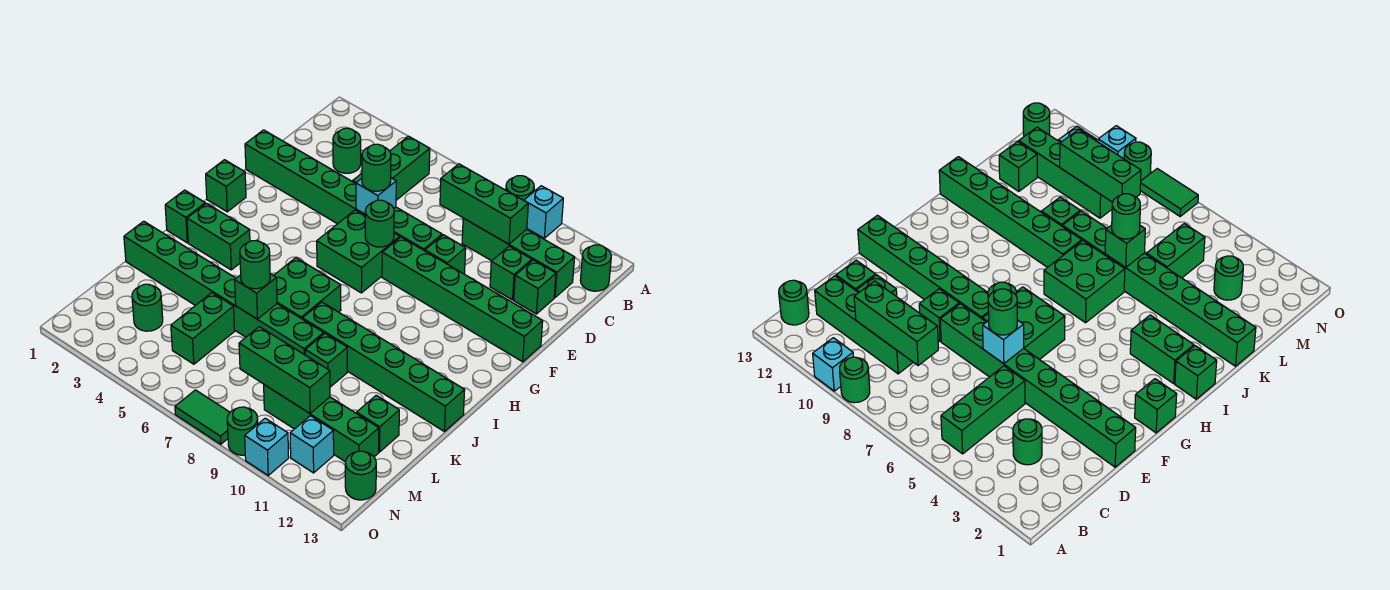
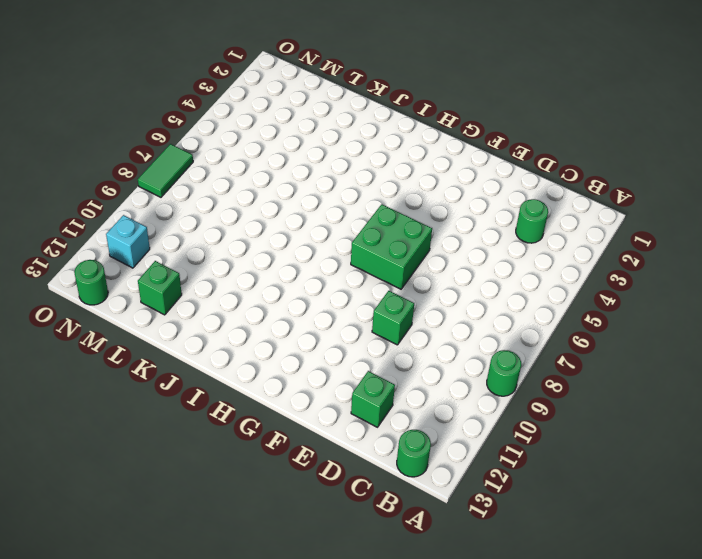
none -> cyan 1x1 brick [524,186,563,238]
none -> green 1x3 brick [353,136,430,200]
none -> green 1x4 brick [462,218,575,297]
none -> green 1x1 brick [490,246,532,300]

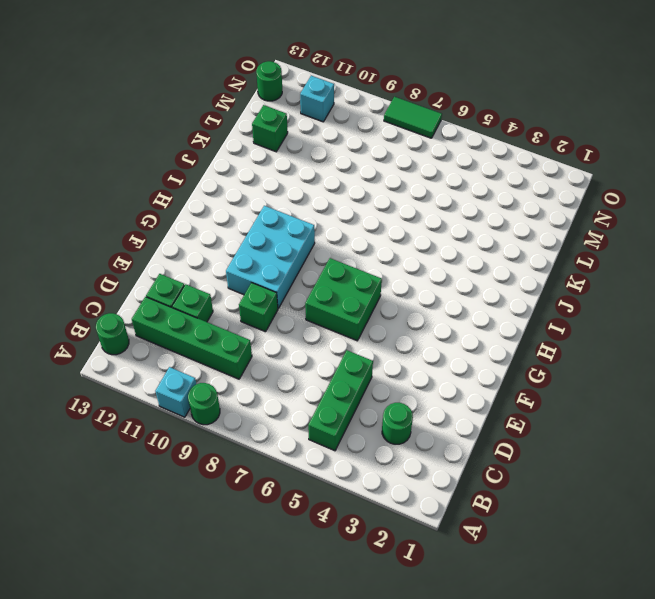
cyan 2x3 brick [226,206,315,308] -> green 1x6 brick [382,237,543,362]
none -> green 1x8 brick [245,130,442,251]
none -> green 1x1 brick [206,160,246,212]
none -> green 1x1 brick [165,190,205,243]
none -> green 1x2 brick [187,203,250,270]

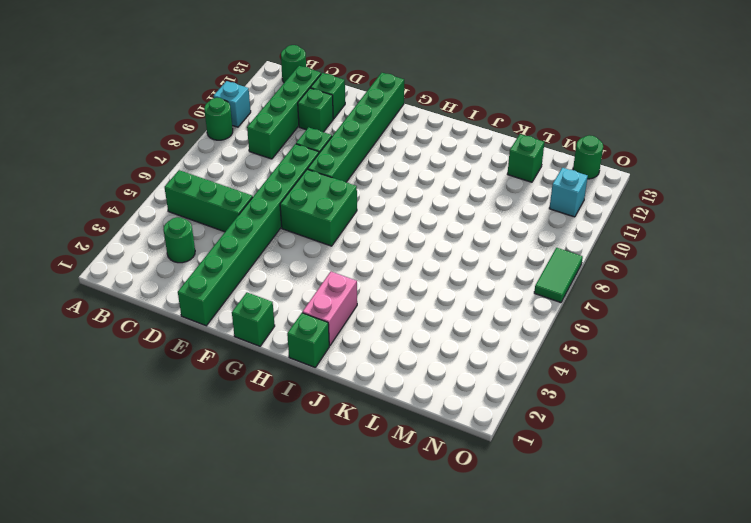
pink 1x2 brick [302,272,357,346] -> green 1x2 brick [187,203,250,270]
none -> green 2x2 brick [274,258,341,319]
none -> green 1x6 brick [302,302,465,432]
none -> green 1x8 brick [124,221,324,355]
none -> green 1x1 brick [305,334,347,387]

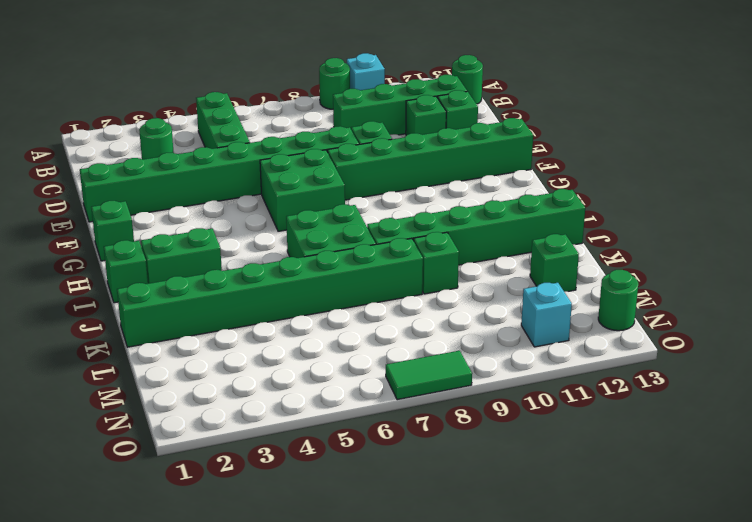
none -> green 1x2 brick [171,293,235,364]
none -> green 1x1 round brick [132,284,163,331]
none -> green 1x4 brick [264,385,379,462]
none -> green 1x1 round brick [227,407,258,455]

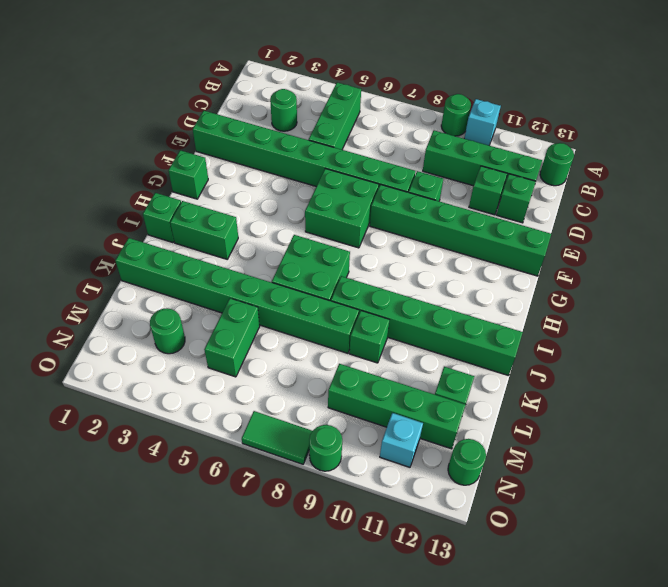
none -> cyan 1x1 brick [245,418,289,475]
none -> green 1x3 brick [440,164,528,244]
none -> cyan 1x1 brick [356,178,396,214]
none -> green 1x1 round brick [365,200,394,247]

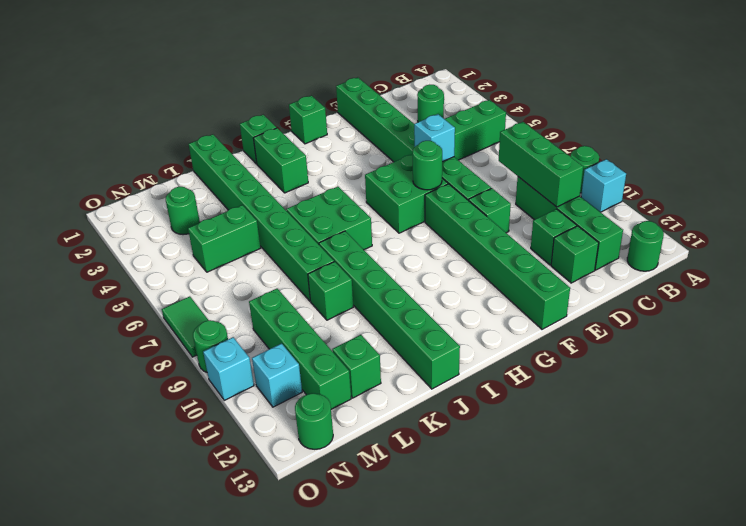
none -> green 1x1 brick [235,274,277,319]
none -> green 1x3 brick [239,327,330,413]
none -> green 1x1 round brick [362,144,391,191]
none -> green 1x1 round brick [240,240,270,289]

